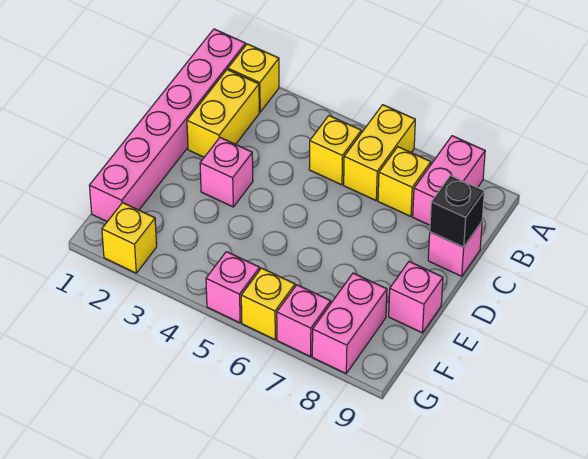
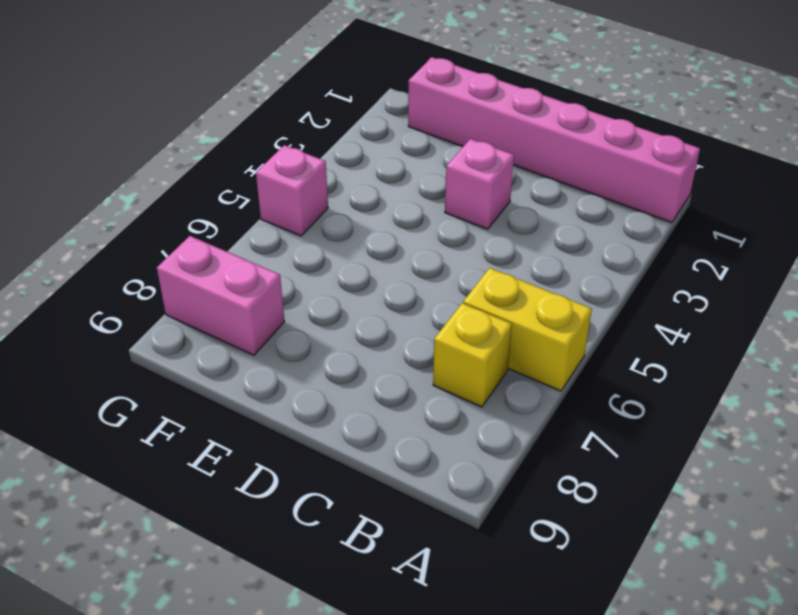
none -> yellow 1x1 brick [228,44,279,112]
none -> pink 1x2 brick [413,136,485,225]
none -> yellow 1x2 brick [187,70,259,157]

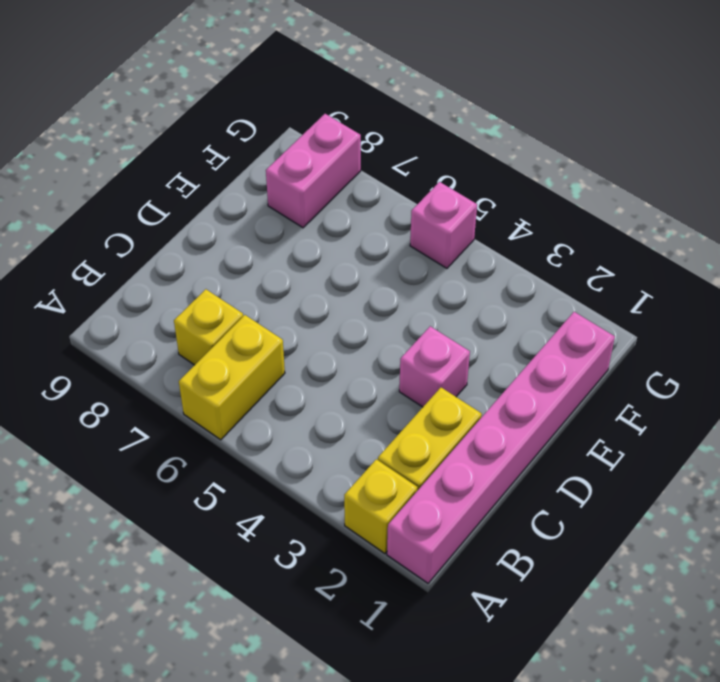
none -> pink 1x2 brick [413,136,485,225]
none -> yellow 1x1 brick [309,116,361,185]
none -> pink 1x1 brick [428,222,482,276]

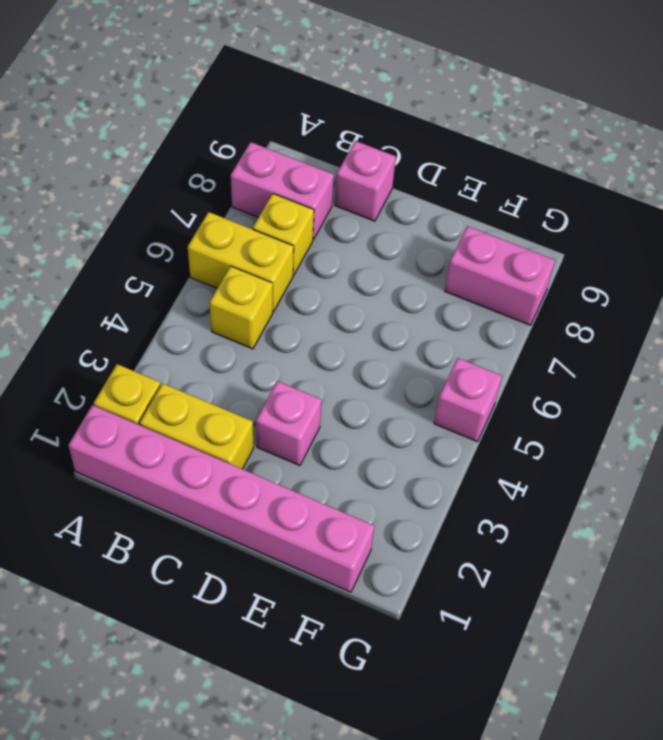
none -> pink 1x1 brick [389,262,443,333]
none -> yellow 1x1 brick [102,203,157,273]
none -> yellow 1x1 brick [241,268,295,339]

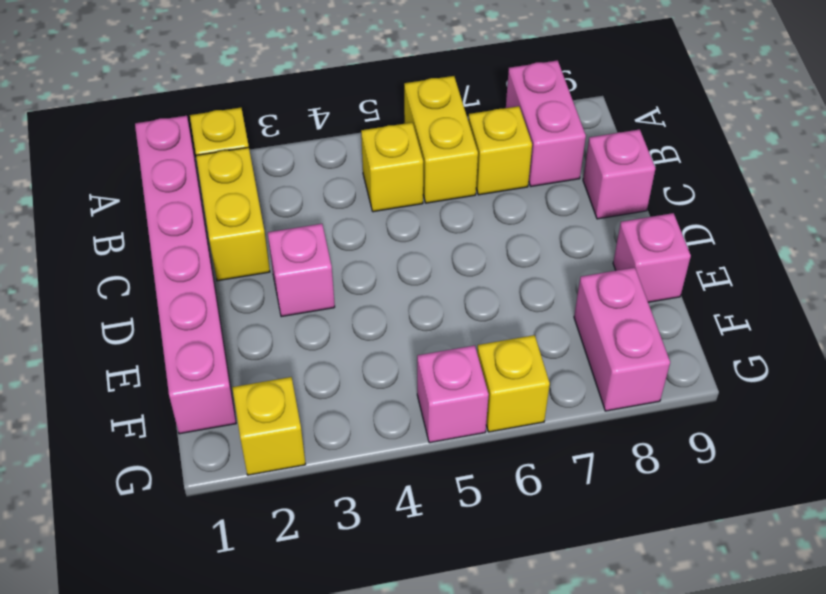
none -> pink 1x1 brick [277,285,331,357]
none -> black 1x1 brick [430,175,484,247]

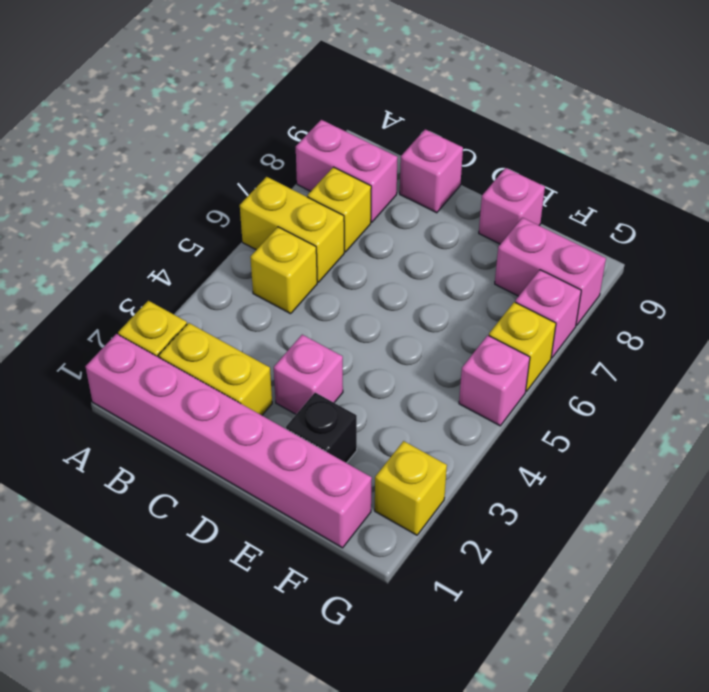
black 1x1 brick [286,393,357,463] -> black 1x1 brick moved to [430,175,484,247]

